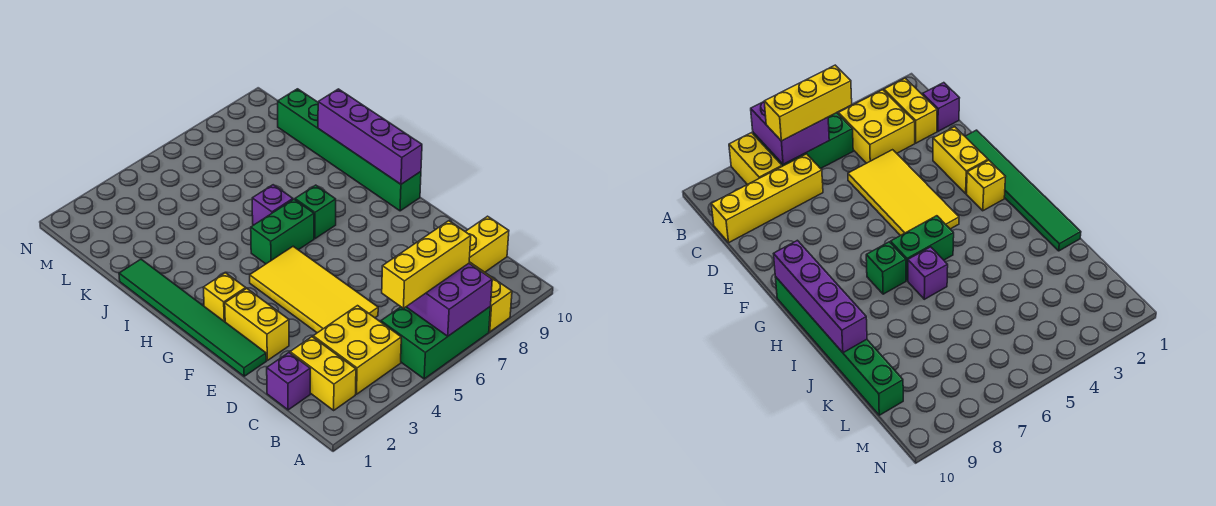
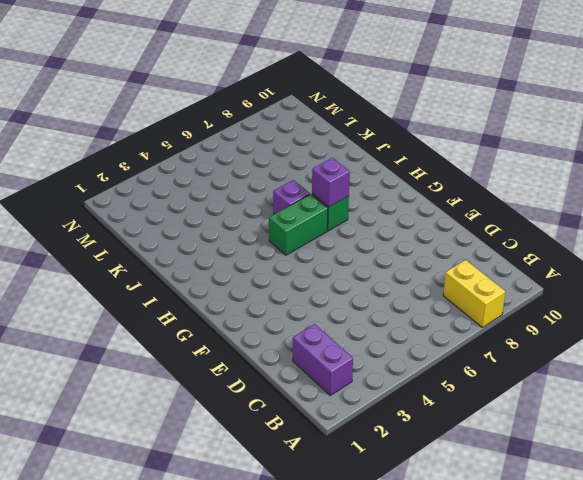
purple 1x2 brick [293,324,353,395] -> yellow 1x2 brick [290,337,356,410]
purple 1x1 brick [312,158,350,207] -> purple 1x1 brick moved to [267,353,310,410]
none -> green 2x3 brick [381,307,490,379]
none -> yellow 2x2 brick [313,306,401,394]
none -> yellow 1x4 brick [465,216,509,272]

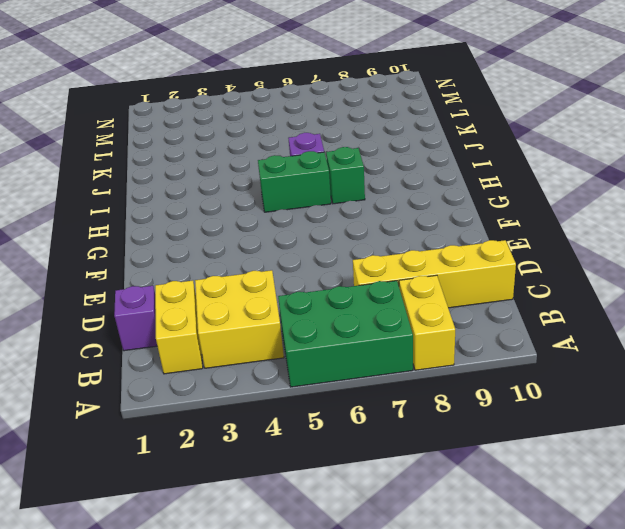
none -> yellow 2x4 tile [250,246,378,333]
none -> green 1x6 tile [119,259,266,376]
none -> yellow 1x2 brick [225,288,289,360]

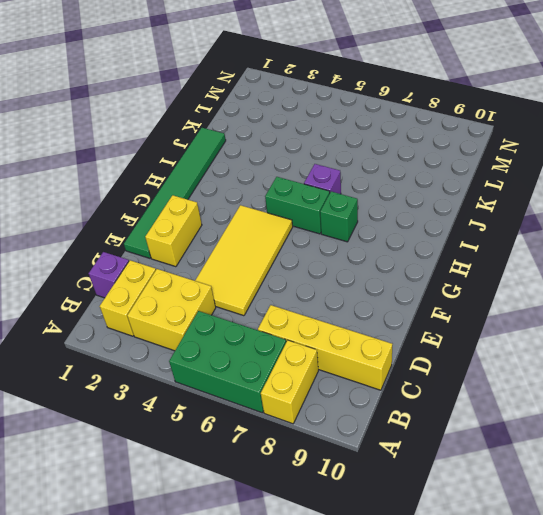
none -> yellow 1x1 brick [203,273,246,322]
none -> green 1x6 brick [278,89,421,211]
none -> purple 2x2 brick [407,263,492,336]

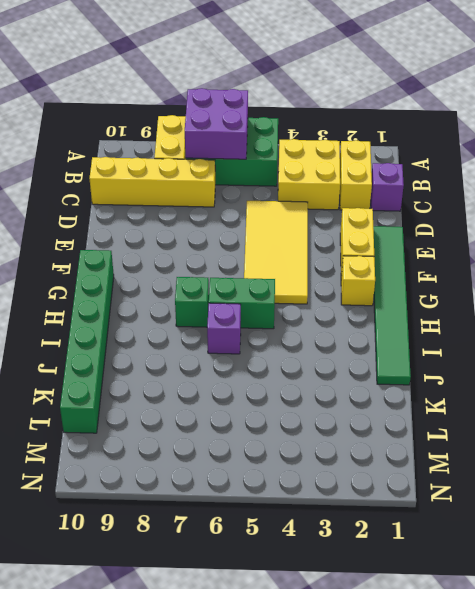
none -> purple 1x4 brick [318,89,422,184]
none -> yellow 1x3 brick [382,221,471,308]

